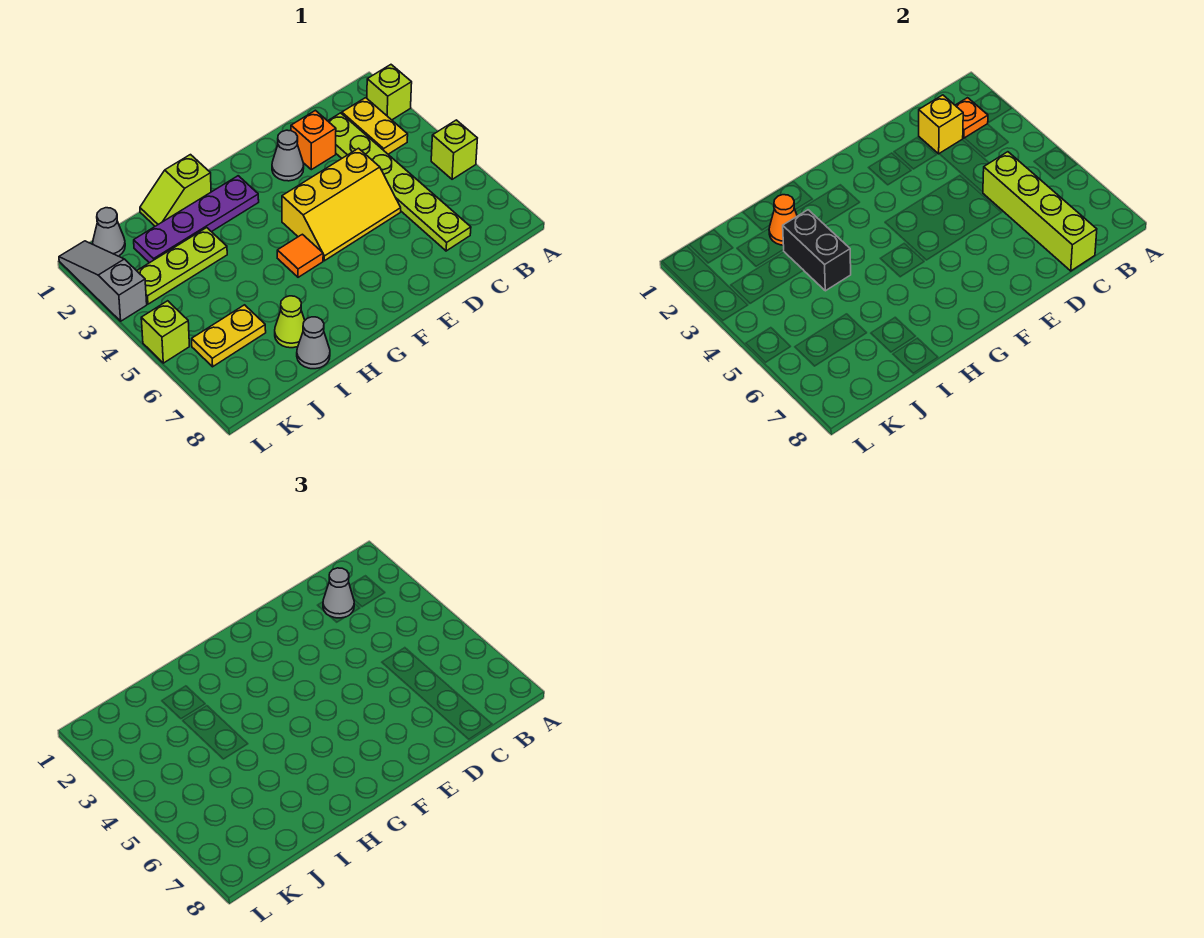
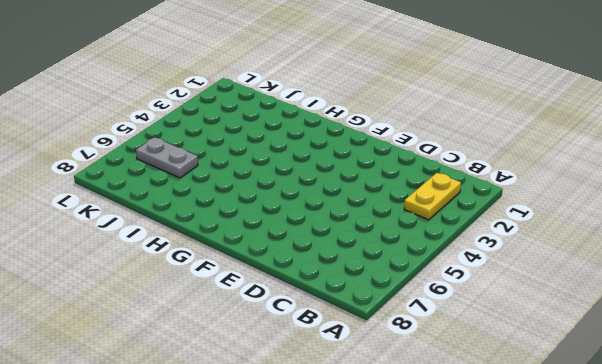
grey 1x2 plate [136,137,198,178] -> yellow 1x2 plate [192,305,266,367]
none -> lime 1x1 brick [367,65,412,120]
none -> lime 1x1 brick [431,120,477,179]
none -> lime 1x6 plate [328,113,471,251]

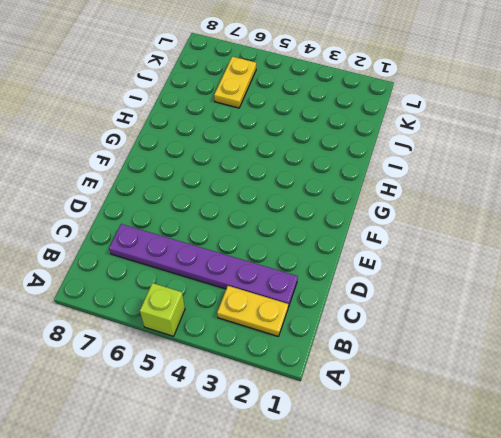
purple 1x6 plate [109,224,298,307] -> lime 1x6 plate [328,113,471,251]
none -> lime 1x1 brick [367,65,412,120]
none -> orange 1x1 brick [291,110,336,170]
none -> yellow 2x3 slope [282,148,401,261]

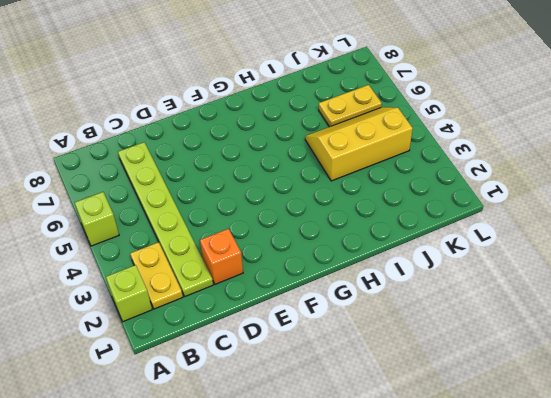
yellow 2x3 slope [305,107,413,181] -> yellow 2x3 slope moved to [282,148,401,261]
none -> grey 1x1 cone [272,130,304,181]
none -> purple 1x4 plate [134,176,259,263]
none -> orange 1x1 tile [277,234,323,277]

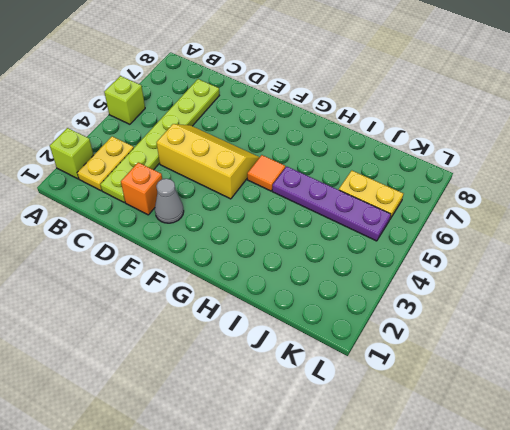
purple 1x4 plate [272,166,391,241] -> purple 1x4 plate moved to [134,176,259,263]
none -> lime 1x2 slope [140,155,211,226]
none -> lime 1x3 plate [137,228,227,304]
none -> lime 1x1 cone [275,296,305,348]

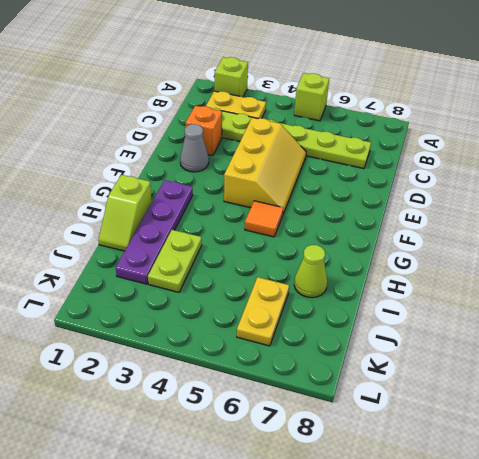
lime 1x2 plate [148,230,202,292] -> lime 1x3 plate [137,228,227,304]
none -> grey 1x1 cone [297,317,330,369]
none -> grey 1x1 cone [93,208,125,256]
none -> grey 1x3 slope [59,241,147,321]

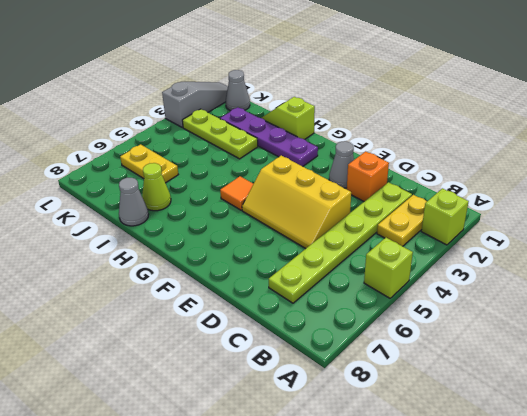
none -> lime 1x1 brick [141,301,189,363]
none -> orange 1x1 plate [955,98,988,138]
none -> yellow 1x1 brick [919,95,963,154]

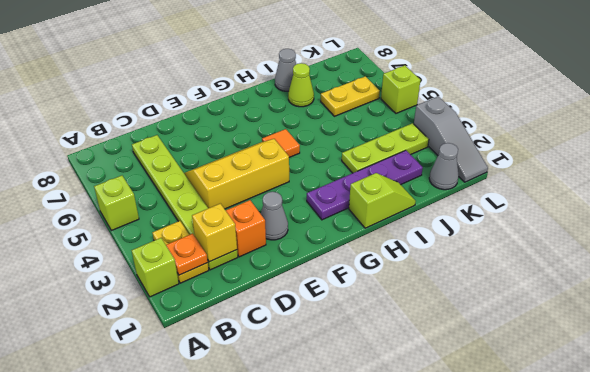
none -> lime 1x4 brick [983,152,1097,271]
none -> orange 1x1 cone [769,195,797,245]
none -> black 1x2 brick [783,210,851,291]

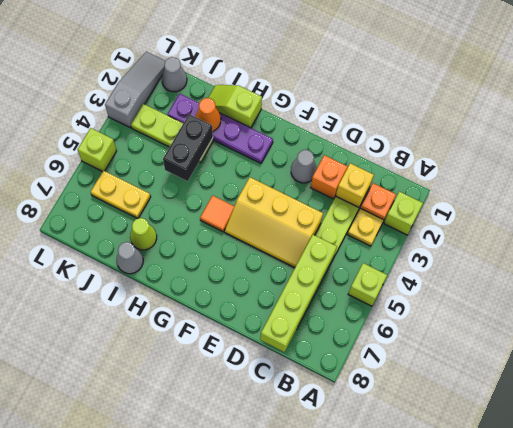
none -> grey 1x1 cone [323,568,354,618]

